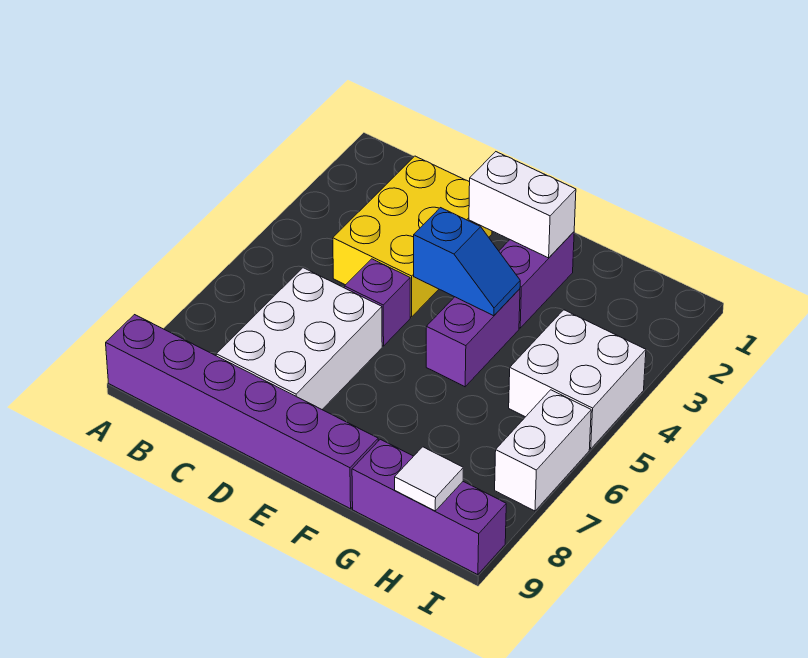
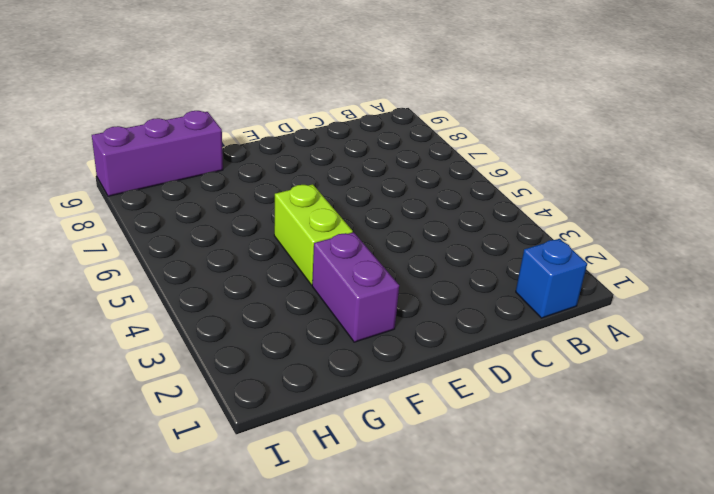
blue 1x1 brick [516,239,587,318] -> none
lime 1x2 brick [274,184,353,285] -> purple 1x2 brick [426,289,520,387]
none -> purple 1x6 brick [106,315,378,509]
none -> yellow 2x3 brick [333,156,492,317]
none -> white 2x3 brick [216,268,382,409]

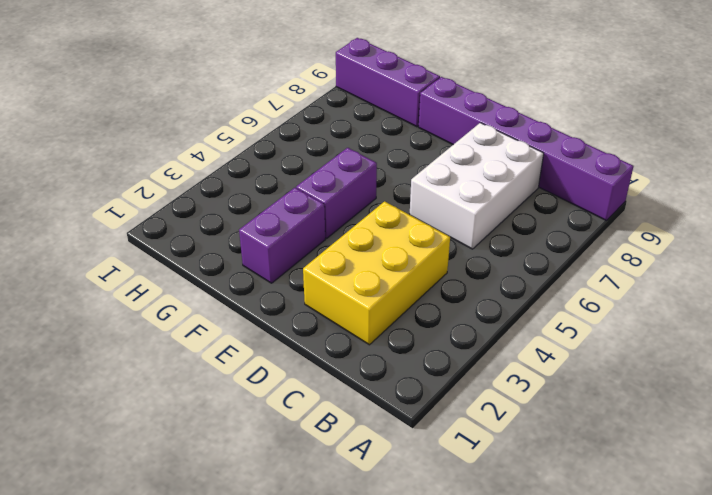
none -> purple 1x1 brick [345,259,410,346]
none -> white 2x2 brick [509,310,646,449]
none -> white 1x2 brick [495,390,591,511]

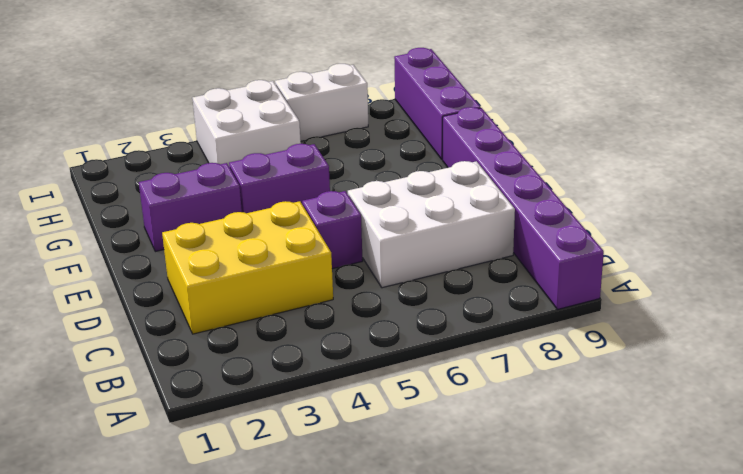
none -> white 1x2 brick [469,152,576,258]
none -> blue 1x2 slope [414,208,520,316]
none -> white 1x1 tile [395,447,463,511]

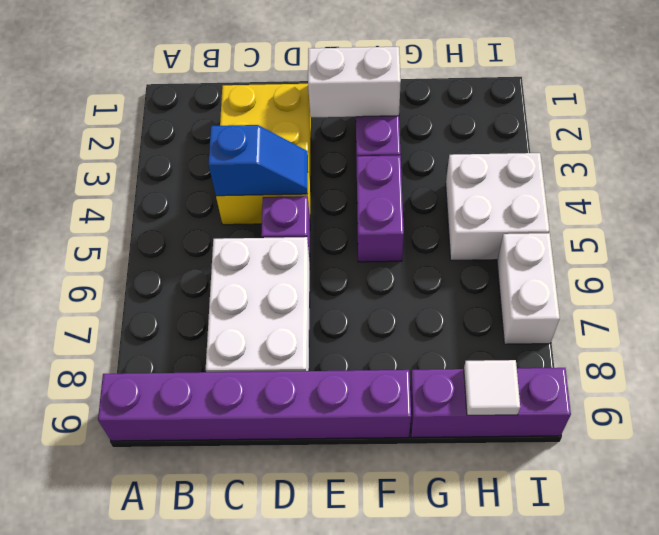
blue 1x2 slope [208,125,308,196] -> blue 1x2 slope moved to [414,208,520,316]

